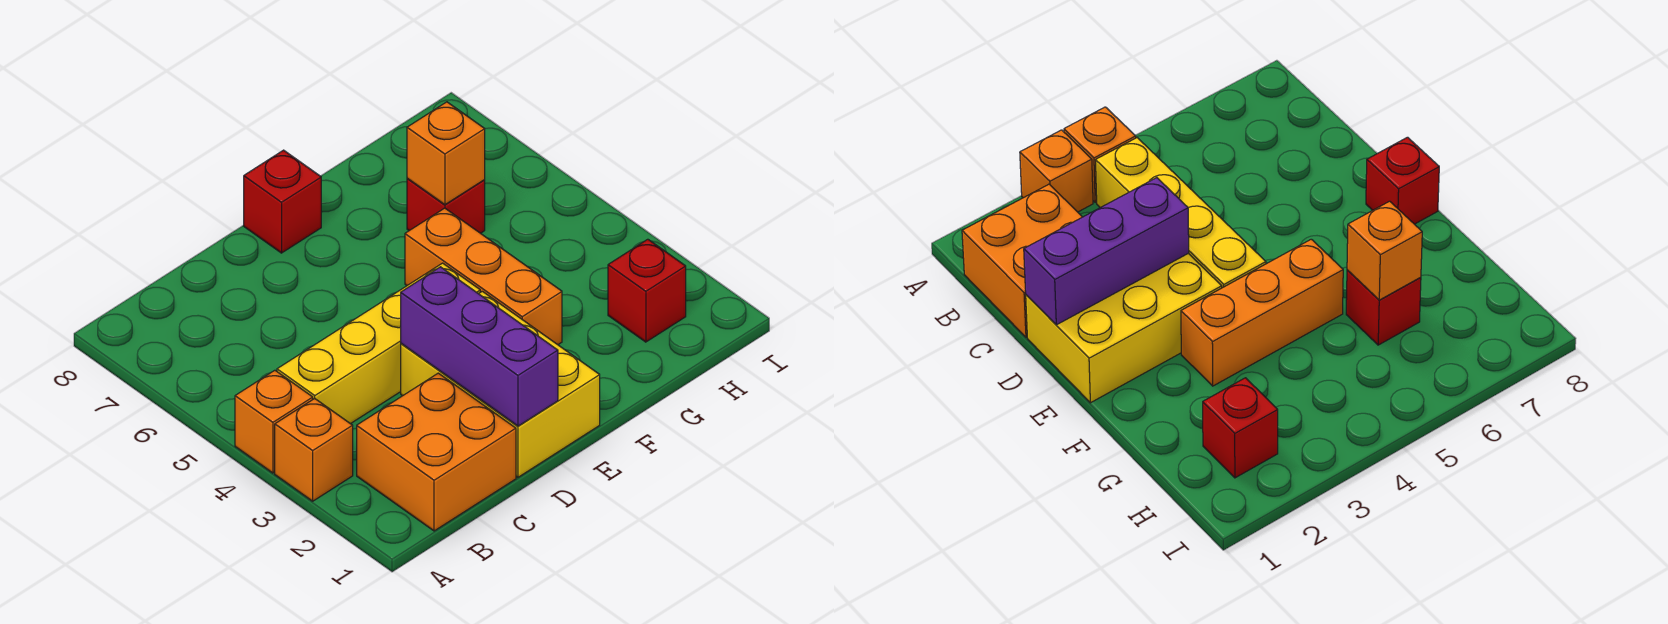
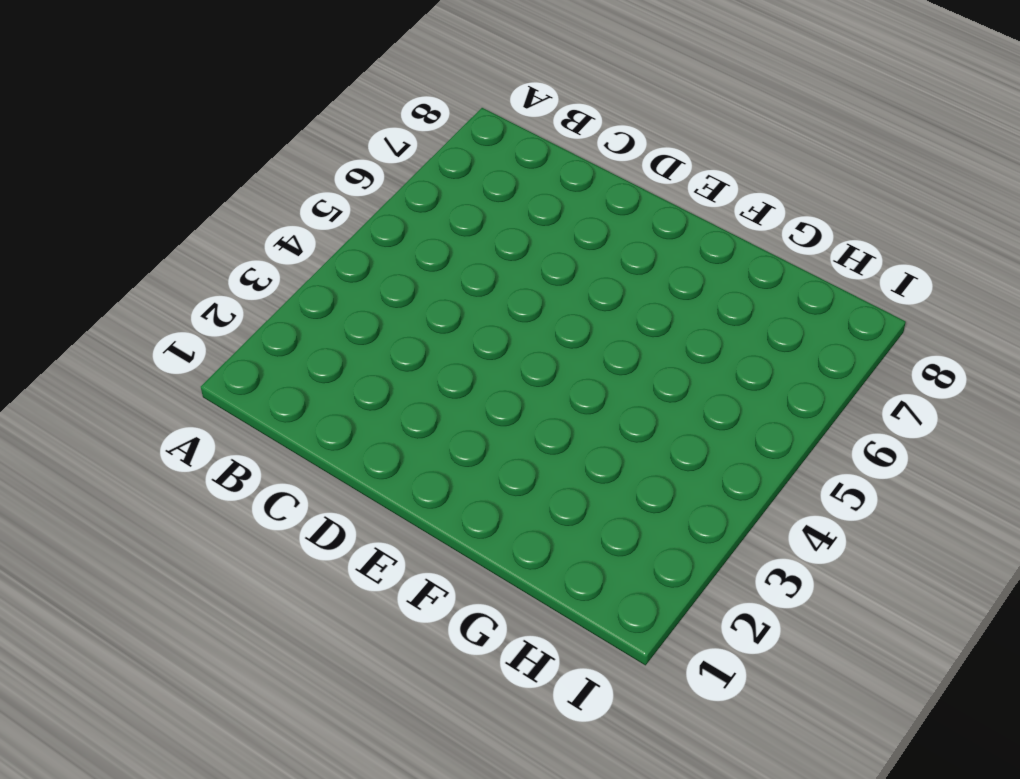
none -> orange 1x1 brick [275,399,353,501]
none -> orange 1x1 brick [235,370,313,473]

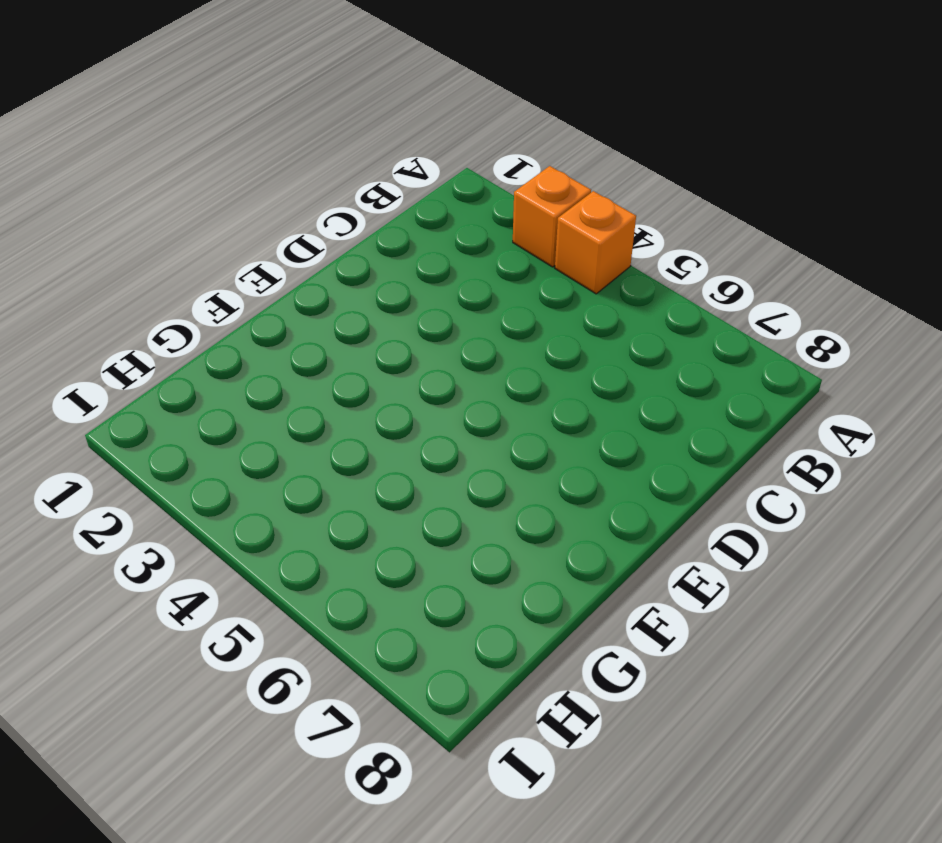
none -> orange 2x2 brick [357,373,516,531]
none -> yellow 1x4 brick [277,263,480,424]

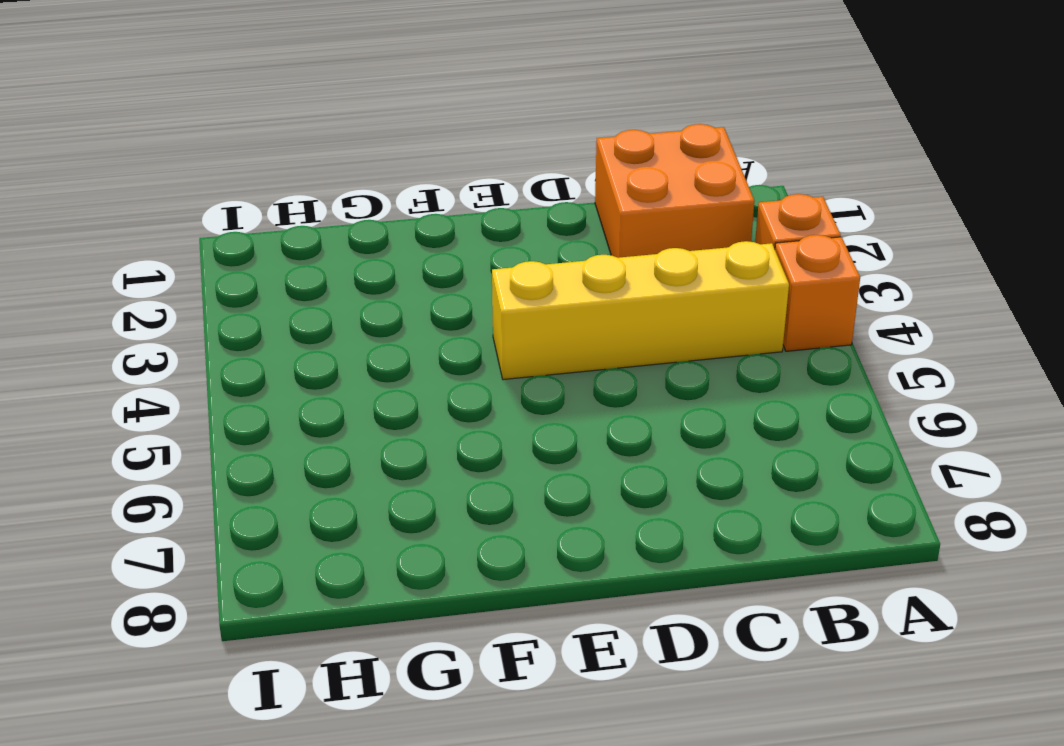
none -> yellow 2x3 brick [401,291,600,477]
none -> red 1x1 brick [244,150,321,253]

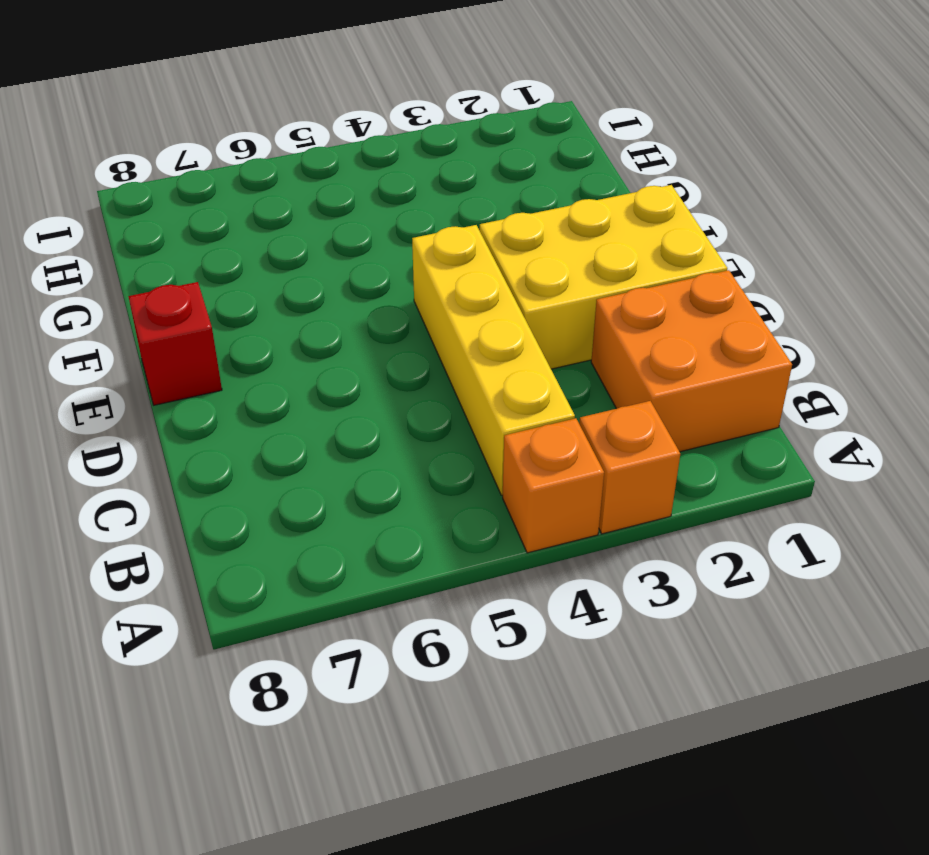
none -> orange 1x3 brick [405,208,562,345]
none -> red 1x1 brick [407,178,485,233]

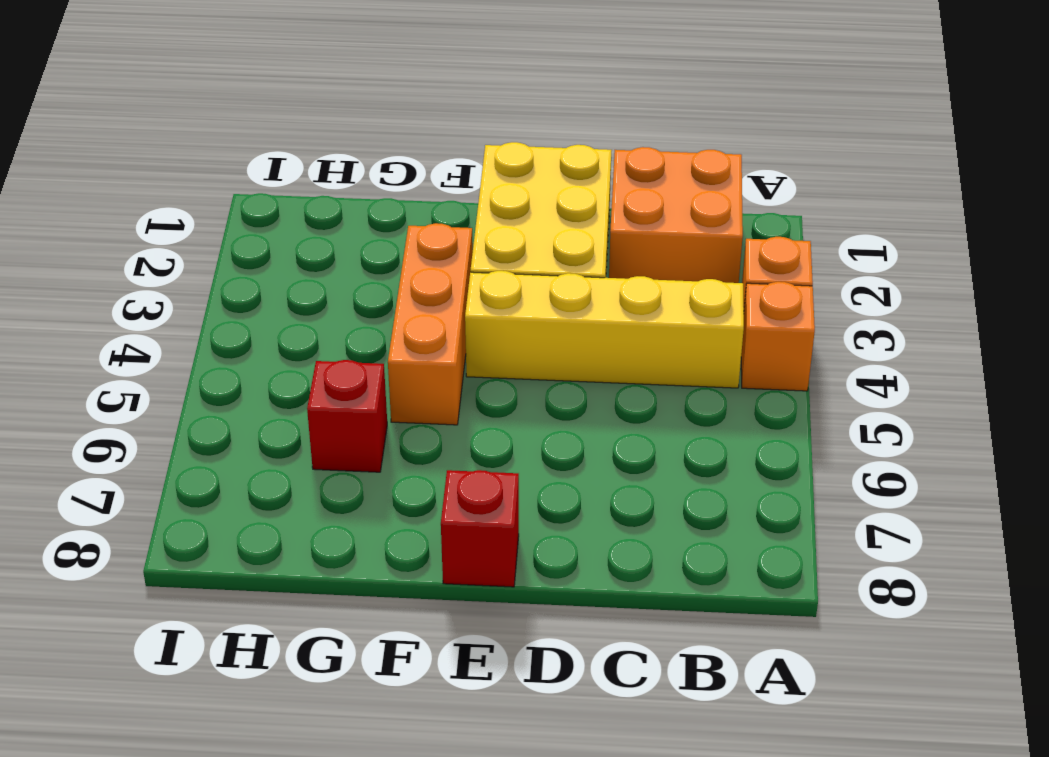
none -> red 1x1 brick [608,239,686,342]
none -> purple 1x3 brick [401,267,558,426]

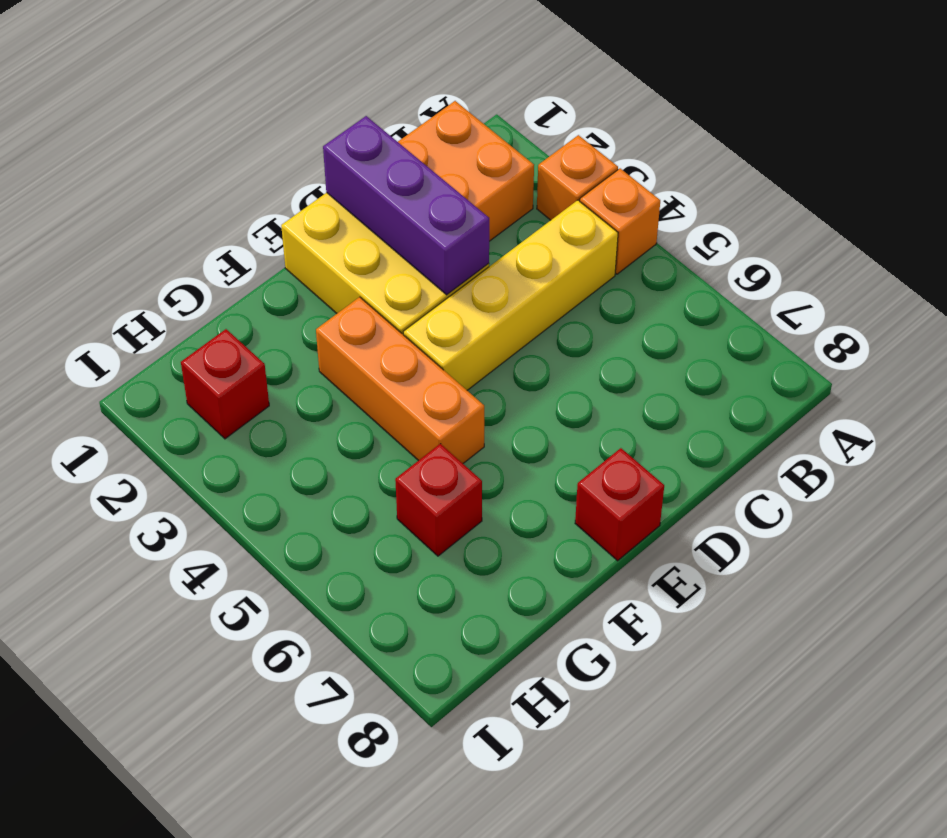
none -> orange 1x1 brick [407,102,485,205]

